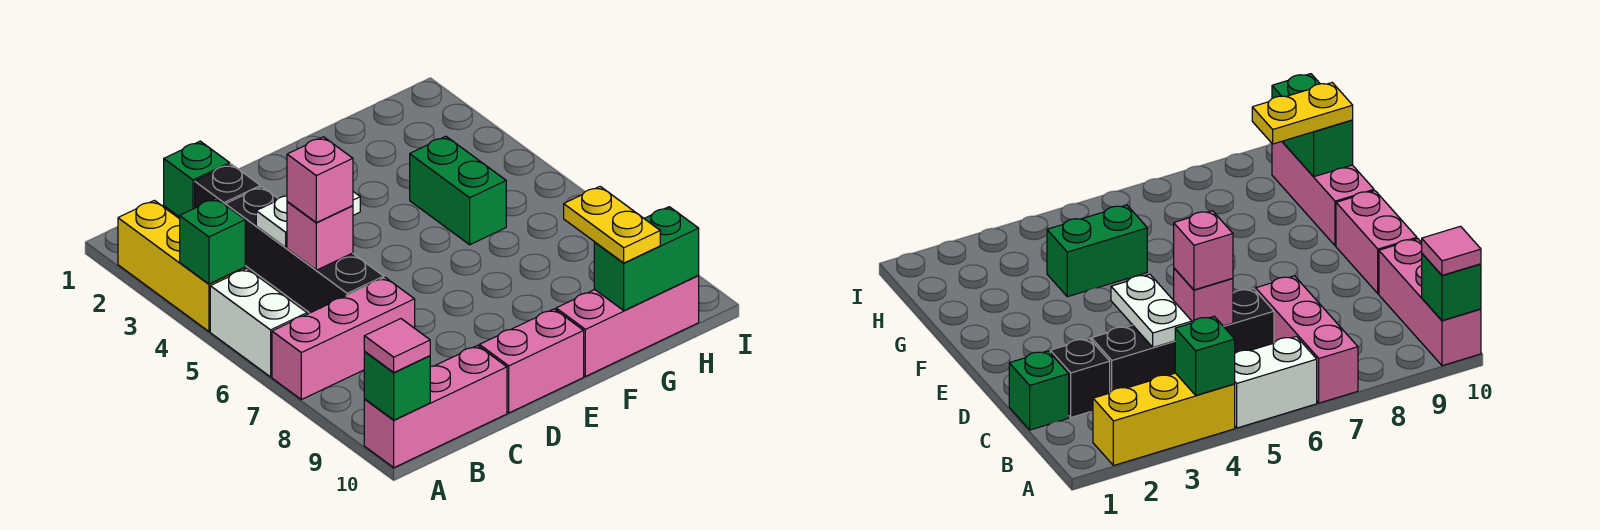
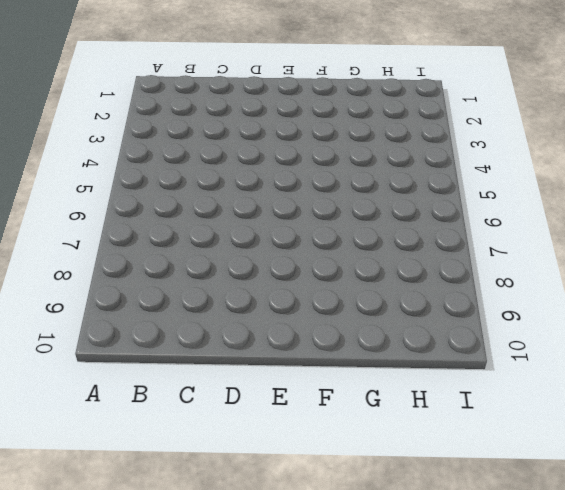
none -> yellow 1x3 brick [118,200,245,331]
none -> white 1x2 brick [210,269,307,377]
none -> pink 1x3 brick [272,277,415,400]

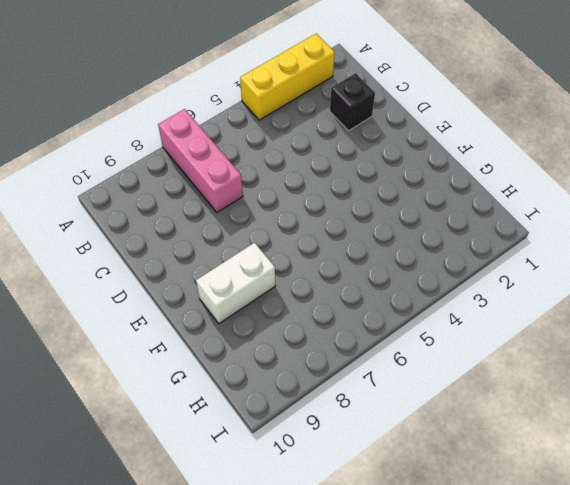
white 1x2 brick [196,243,275,324] -> white 1x2 brick moved to [210,269,307,377]
none -> pink 1x3 brick [364,345,507,468]
none -> green 1x1 brick [164,141,230,217]
none -> black 1x4 brick [225,187,384,313]

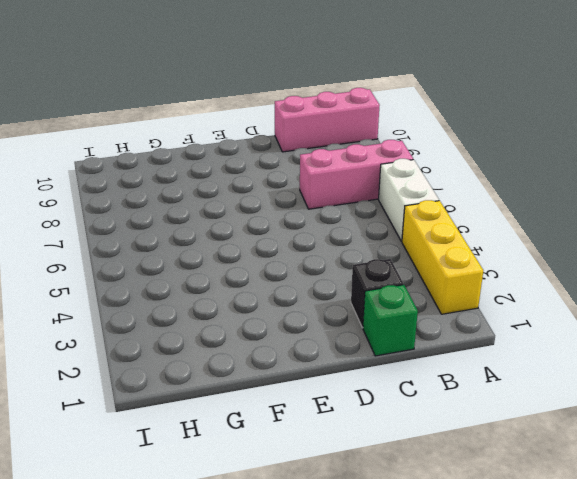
none -> black 1x4 brick [225,187,384,313]
none -> pink 1x2 brick [479,309,584,413]
none -> pink 1x3 brick [556,276,699,376]

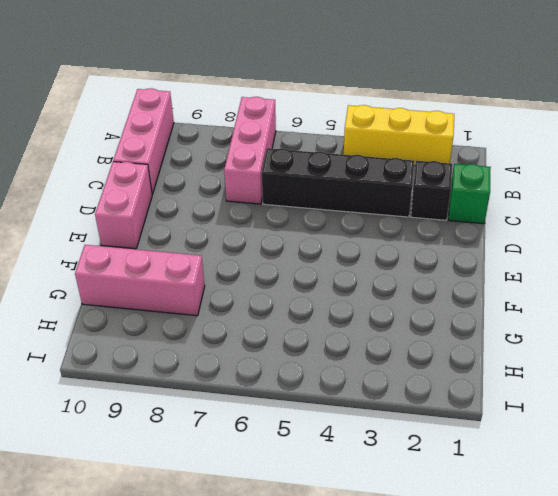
pink 1x3 brick [75,245,205,316] -> pink 1x3 brick turned to [556,276,699,376]
none -> white 1x2 brick [210,269,307,377]
none -> green 1x2 brick [410,136,506,245]
none -> green 1x1 brick [180,198,245,284]

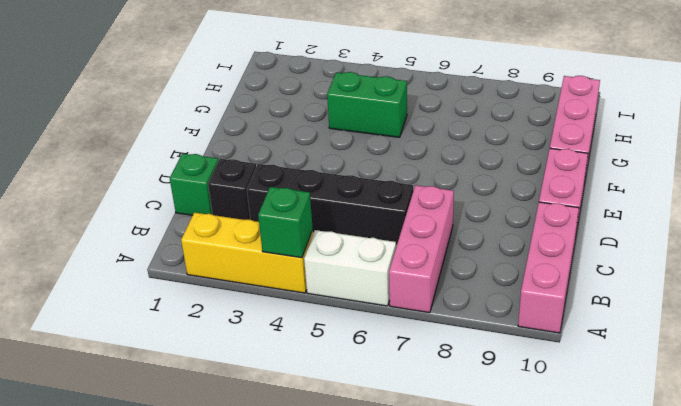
none -> green 1x1 brick [364,352,430,420]
none -> white 1x2 plate [256,192,360,247]
none -> pink 1x1 brick [287,202,353,270]

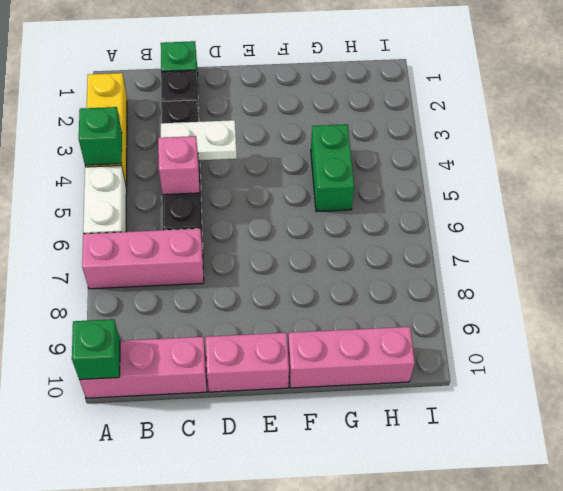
none -> green 1x2 brick [594,207,699,310]
none -> pink 1x1 tile [364,319,430,373]
none -> pink 1x1 brick [287,137,353,223]

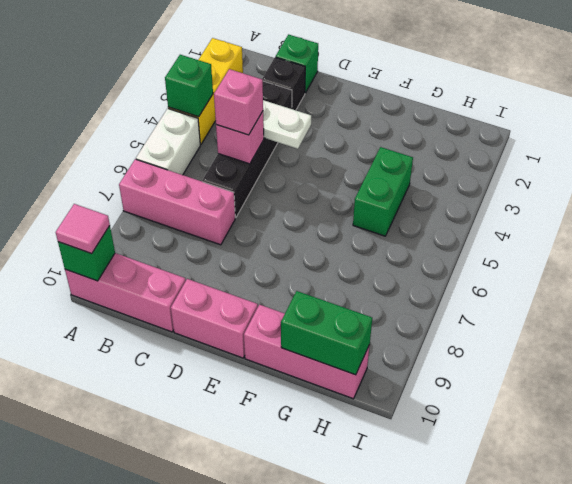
none -> yellow 1x2 plate [564,187,660,263]

